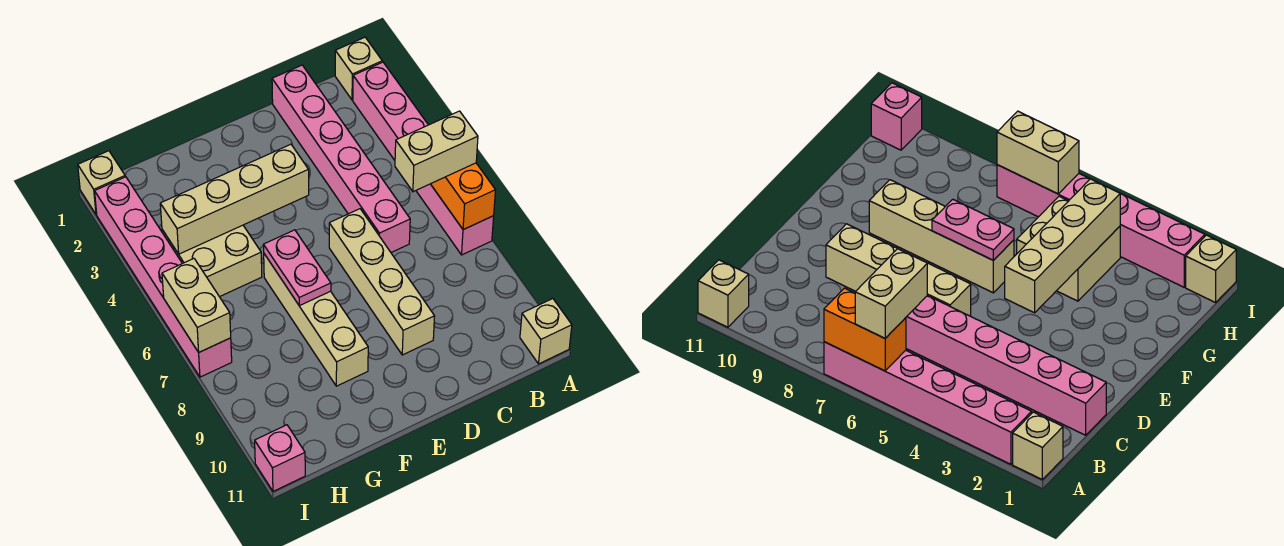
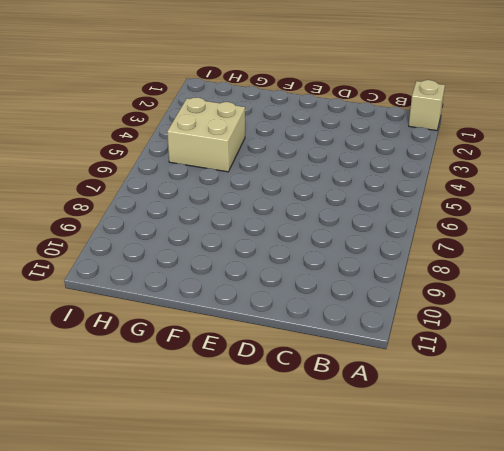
none -> pink 1x6 brick [353,62,494,255]
none -> tan 1x1 brick [520,299,572,364]
none -> pink 1x6 brick [272,65,410,252]

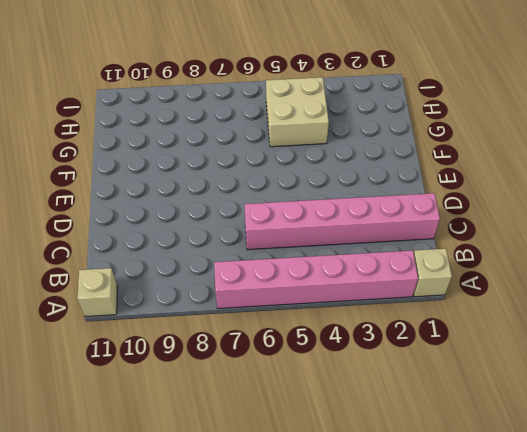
none -> tan 1x4 brick [329,209,435,355]
none -> tan 1x4 brick [264,254,368,386]
none -> tan 1x1 brick [78,151,125,215]

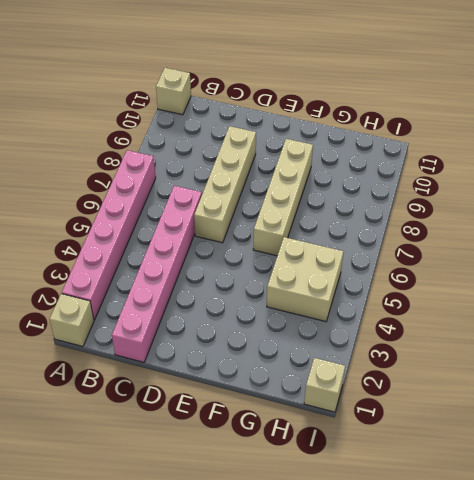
none -> pink 1x6 brick [95,177,232,377]
none -> pink 1x1 brick [255,425,305,491]
none -> orange 1x2 brick [431,163,495,230]

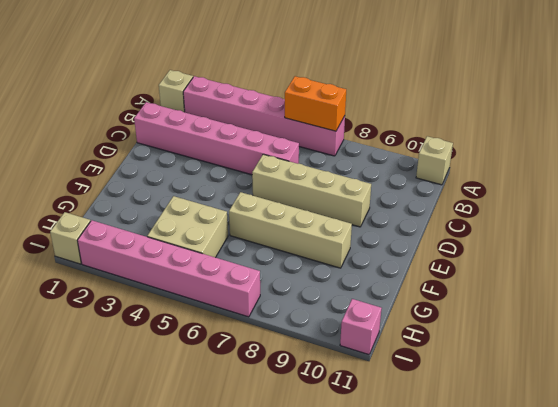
none -> tan 1x4 brick [160,144,309,254]
none -> pink 1x2 plate [263,230,331,306]
none -> tan 1x2 brick [162,259,231,352]

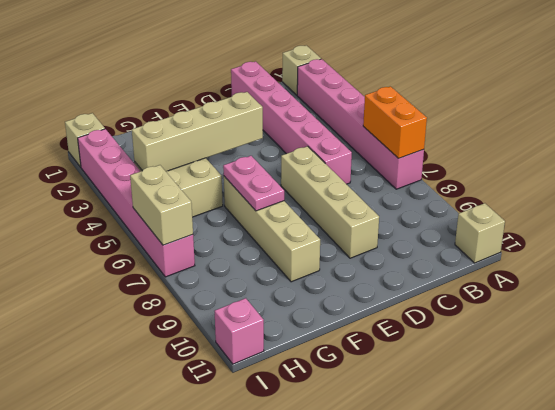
none -> tan 1x2 brick [395,111,478,192]

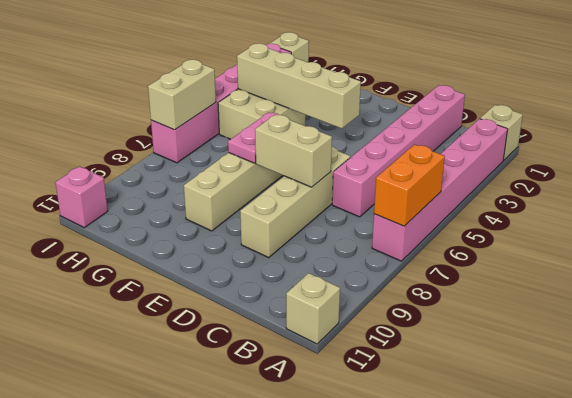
tan 1x2 brick [255,114,332,187] -> tan 1x2 brick moved to [395,111,478,192]

